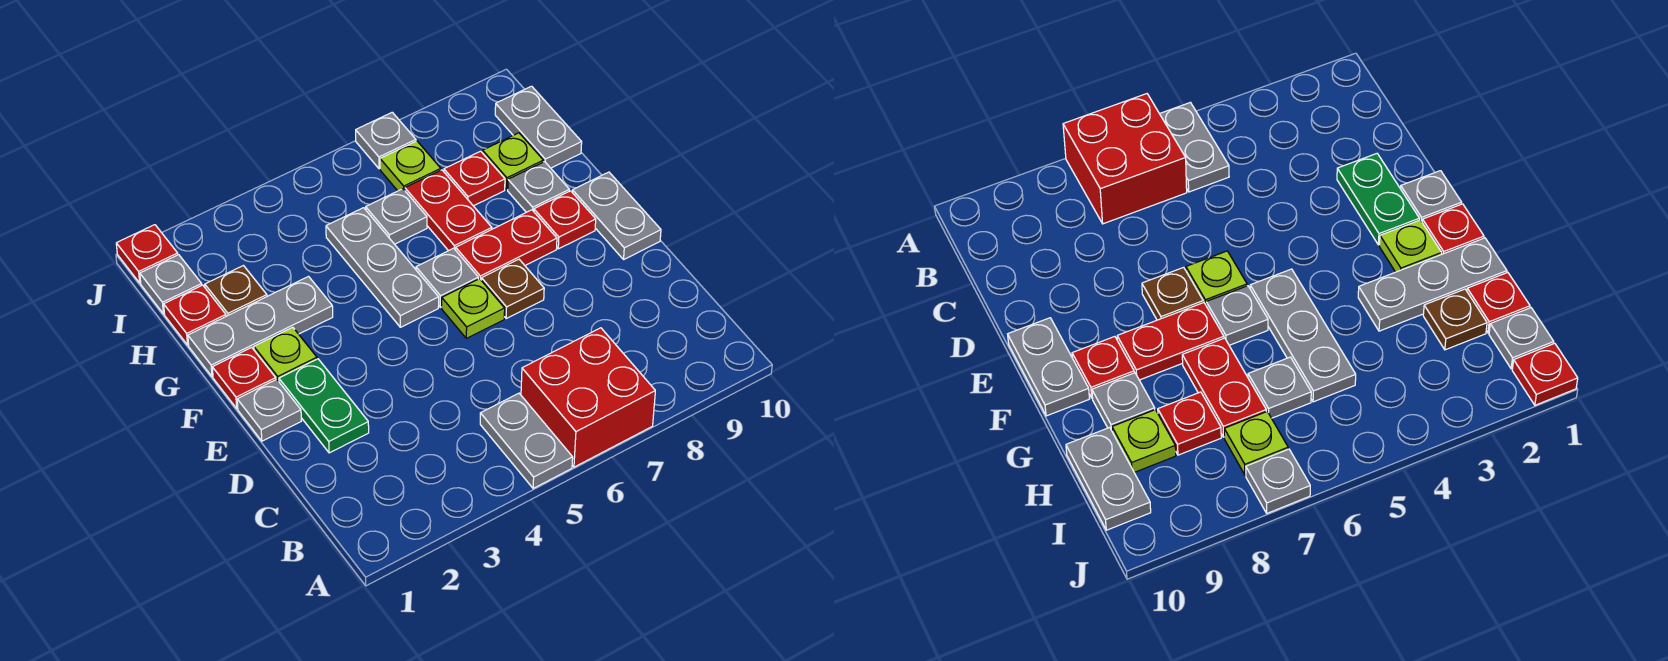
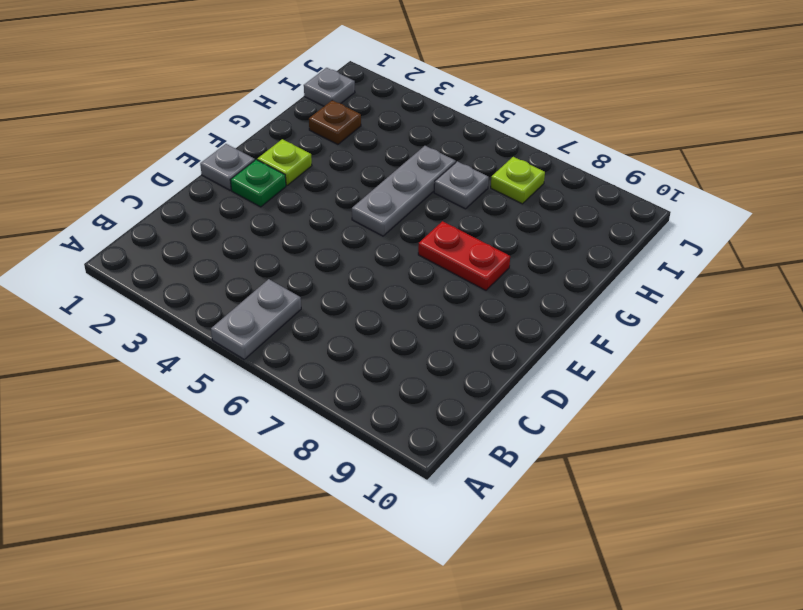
green 1x1 plate [231,160,286,207] -> green 1x2 plate [279,359,369,453]
none -> red 2x2 brick [521,328,655,467]
none -> lime 1x1 plate [442,279,505,338]
none -> brown 1x1 plate [481,259,544,318]

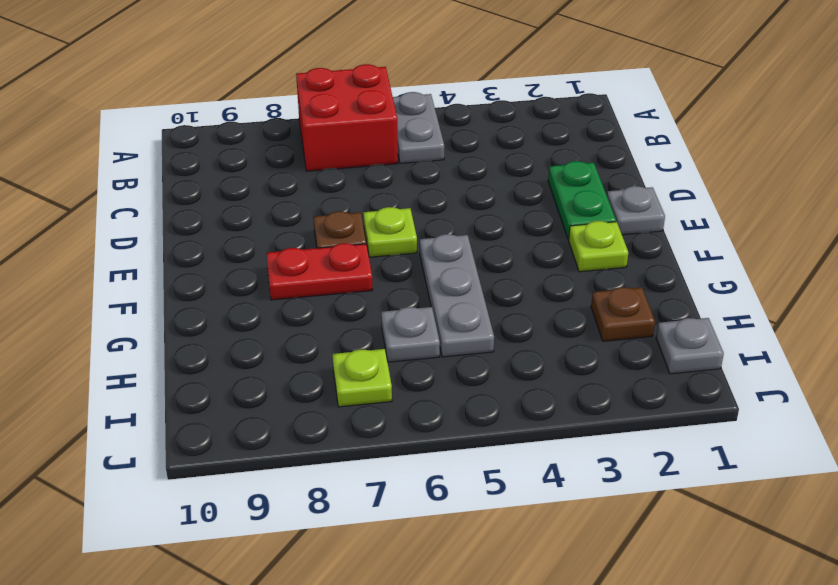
none -> grey 1x2 plate [572,172,661,259]
none -> red 1x1 plate [212,348,276,409]
none -> grey 1x1 plate [416,248,478,307]

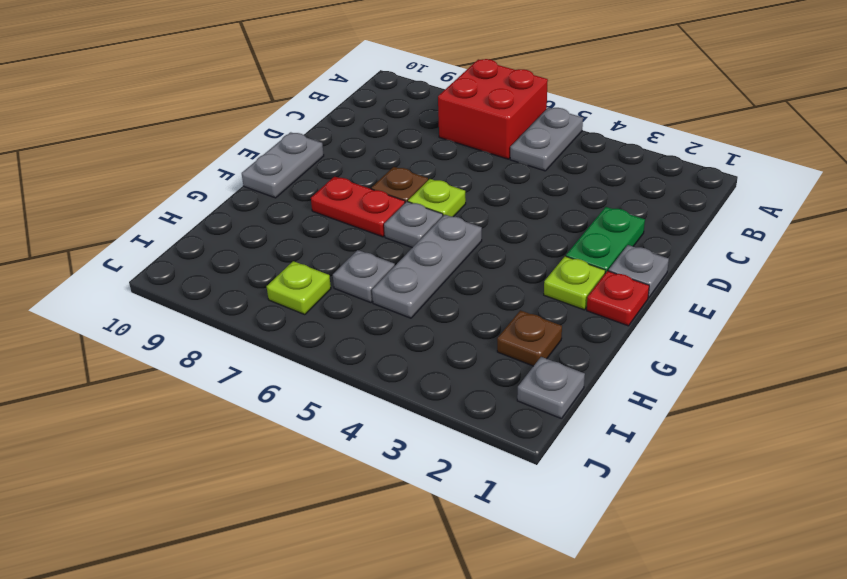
none -> red 1x1 plate [534,191,596,249]
none -> grey 1x3 plate [188,277,333,377]
none -> red 1x2 plate [405,170,492,251]

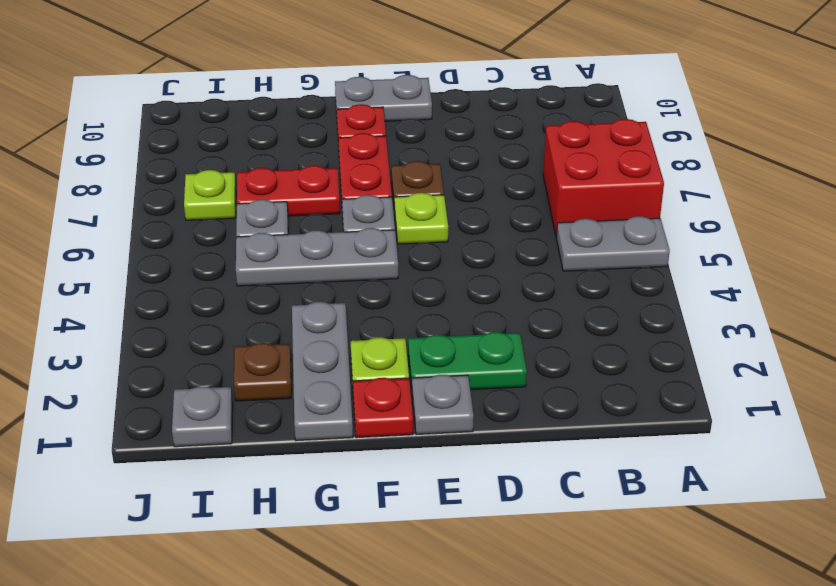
none -> grey 1x1 plate [508,162,569,212]
none -> red 1x1 plate [164,285,226,345]
none -> red 1x1 plate [444,151,505,206]

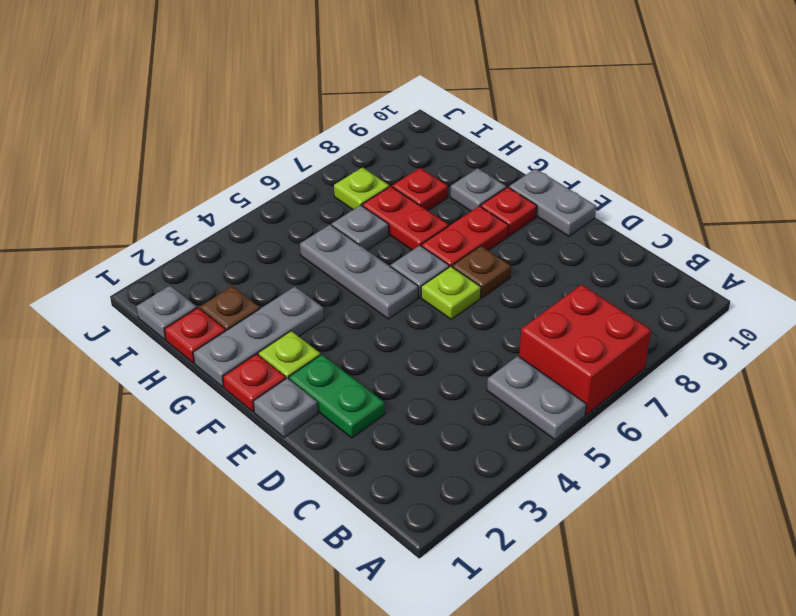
none -> lime 1x1 plate [483,133,543,189]
none -> grey 1x2 plate [495,86,582,168]
none -> red 1x1 plate [116,225,178,283]

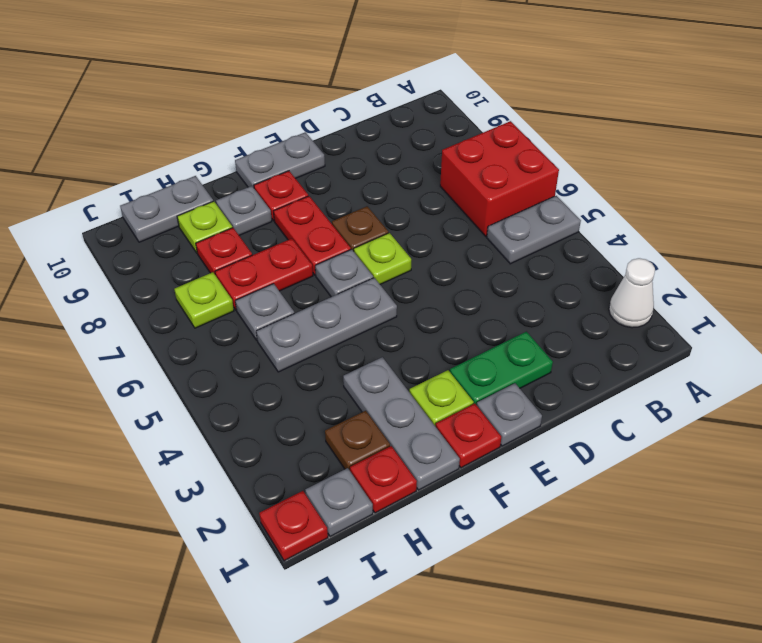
white 1x1 cone [609,258,655,328] -> none
none -> grey 1x1 plate [356,112,416,169]

